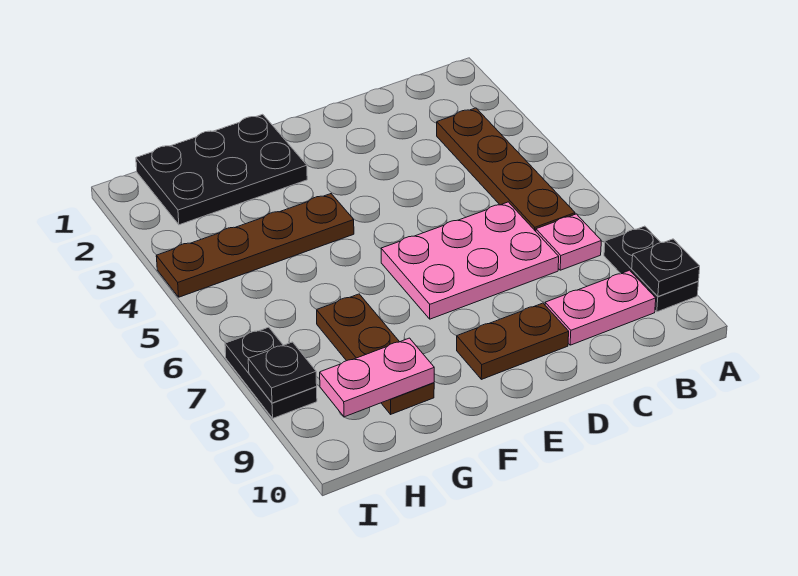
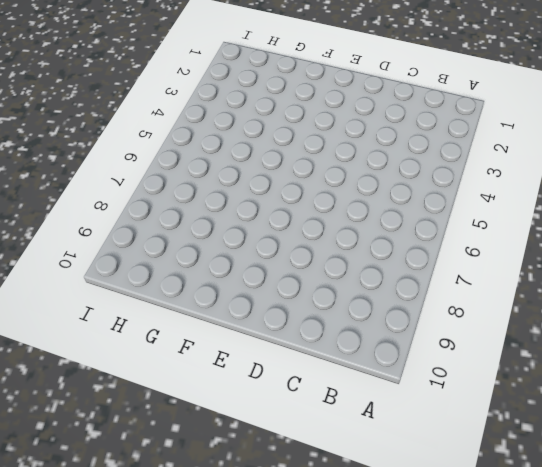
none -> black 1x2 plate [604,226,698,312]
none -> brown 1x4 plate [437,108,575,231]
none -> pink 1x1 plate [536,214,601,270]

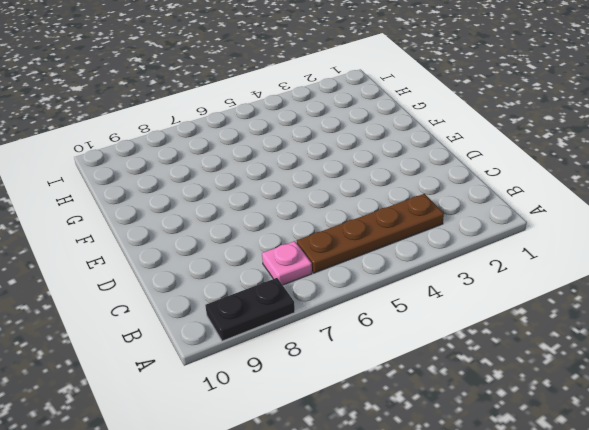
none -> pink 1x2 plate [545,270,656,345]
none -> pink 2x3 plate [381,202,559,319]
none -> brown 1x2 plate [457,303,569,379]

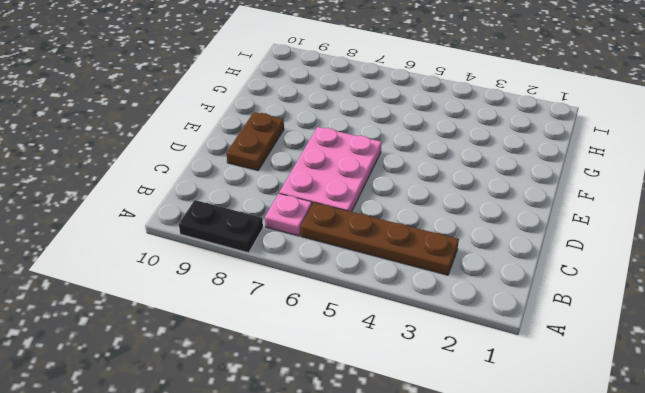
none -> pink 1x2 plate [545,270,656,345]
none -> black 2x3 plate [136,114,307,225]
none -> brown 1x4 plate [156,194,354,297]

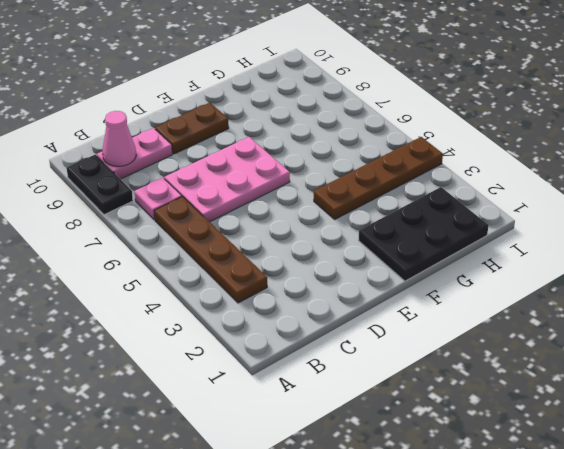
pink 1x1 cone [102,111,136,166] -> none
none -> brown 1x3 plate [317,294,434,414]
none -> black 1x2 plate [225,327,317,418]
none -> black 1x1 plate [632,239,700,296]

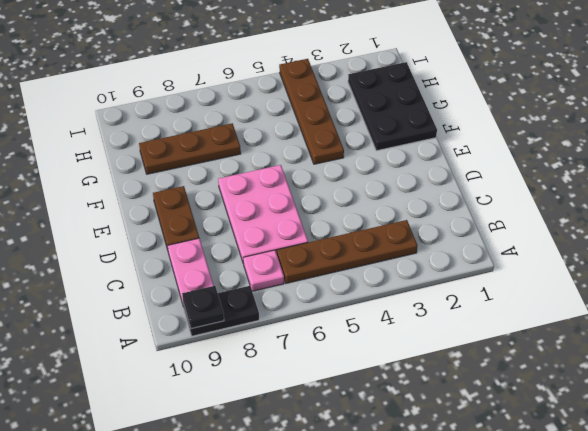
none -> black 1x2 plate [225,327,317,418]
none -> pink 1x2 plate [320,338,434,417]
none -> black 1x1 plate [248,342,317,403]

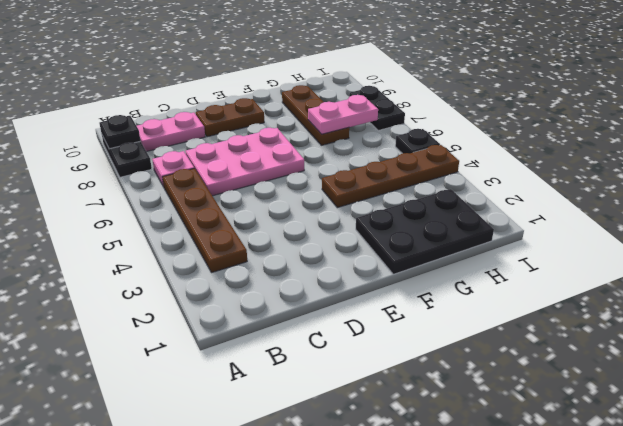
pink 1x2 plate [308,95,378,134] -> pink 1x2 plate moved to [320,338,434,417]
black 1x1 plate [395,129,440,154] -> black 1x1 plate moved to [248,342,317,403]

